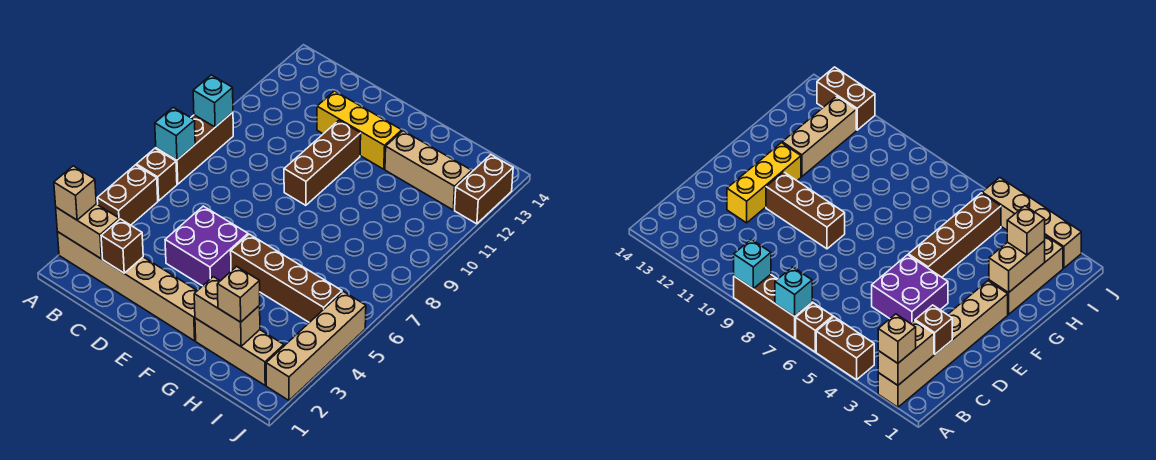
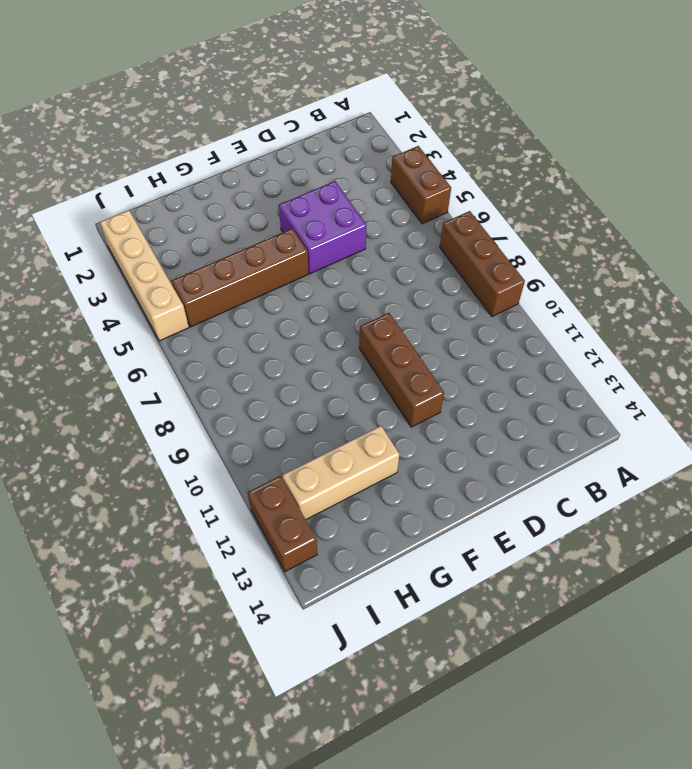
none -> tan 1x6 brick [57,232,197,341]
none -> brown 1x1 brick [136,149,177,201]
none -> yellow 1x3 brick [317,91,402,169]

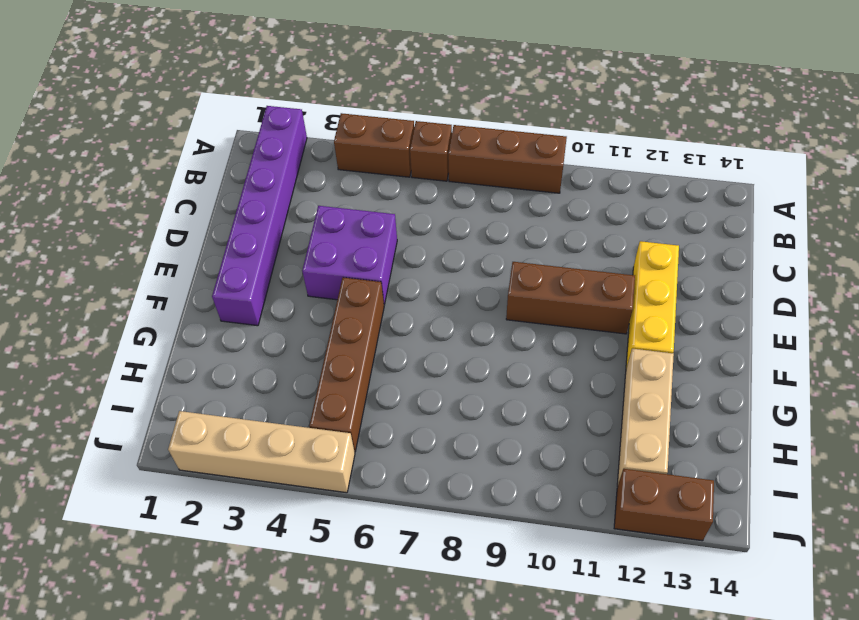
purple 1x6 brick [212,106,307,326] -> tan 1x6 brick [57,232,197,341]
none -> tan 1x3 brick [195,318,284,385]
none -> tan 1x2 brick [56,204,119,259]
none -> cyan 1x1 brick [155,107,195,160]

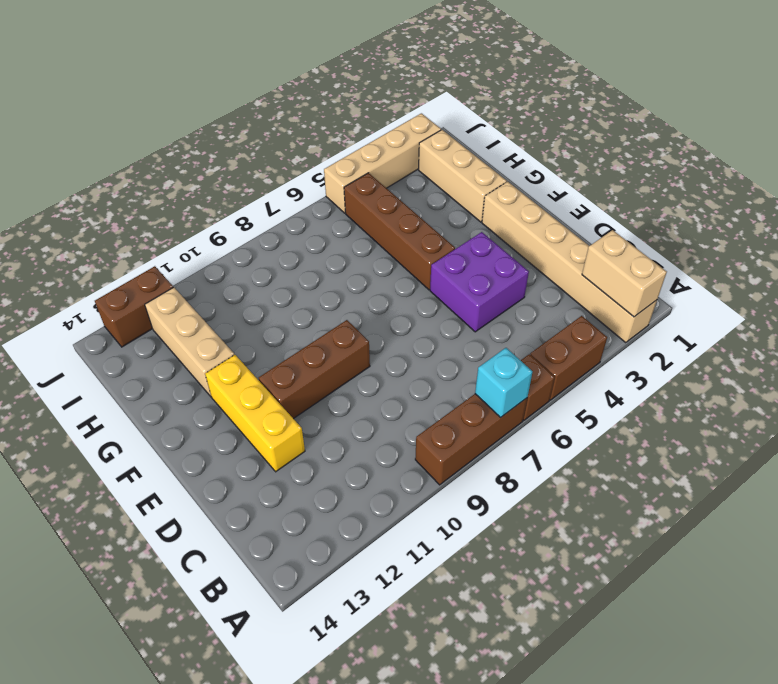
none -> cyan 1x1 brick [193,75,233,127]
none -> brown 1x1 brick [101,219,143,273]
none -> tan 1x2 brick [194,277,260,346]

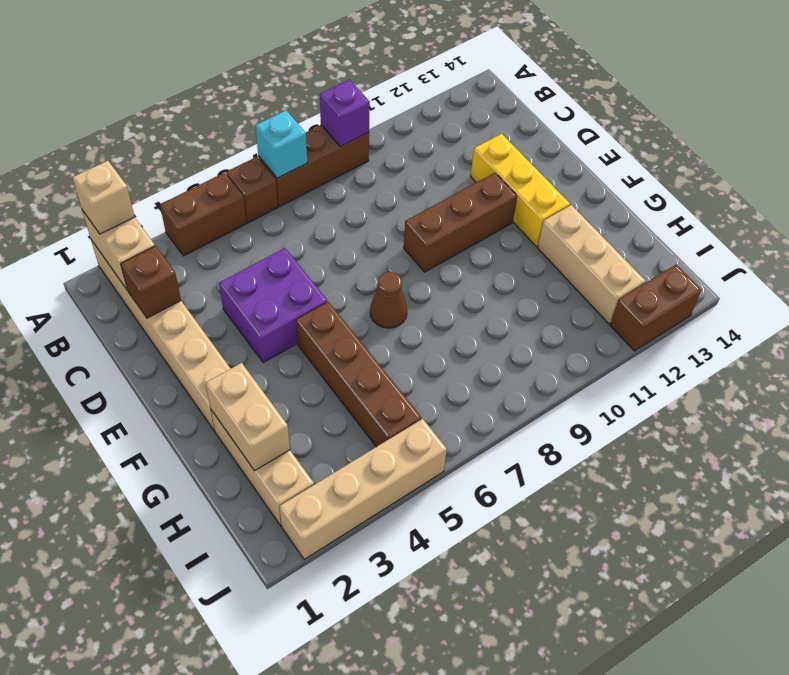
purple 1x1 brick [320,80,370,147] -> cyan 1x1 brick [193,75,233,127]
brown 1x1 cone [370,272,407,328] -> none
none -> tan 1x1 brick [217,267,260,322]

